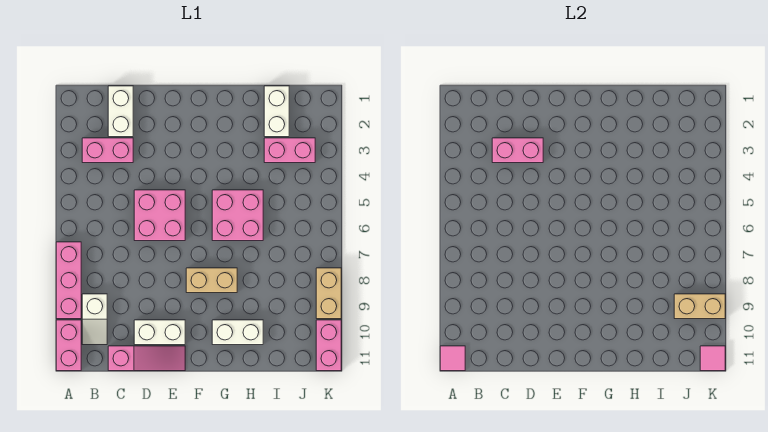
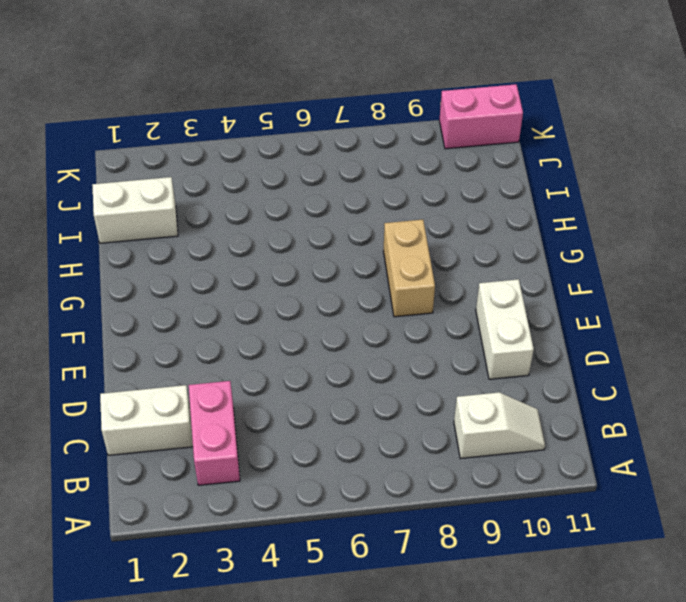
none -> pink 1x3 brick [56,242,81,319]
none -> pink 1x2 brick [56,320,81,371]
none -> pink 1x3 slope [108,346,185,371]

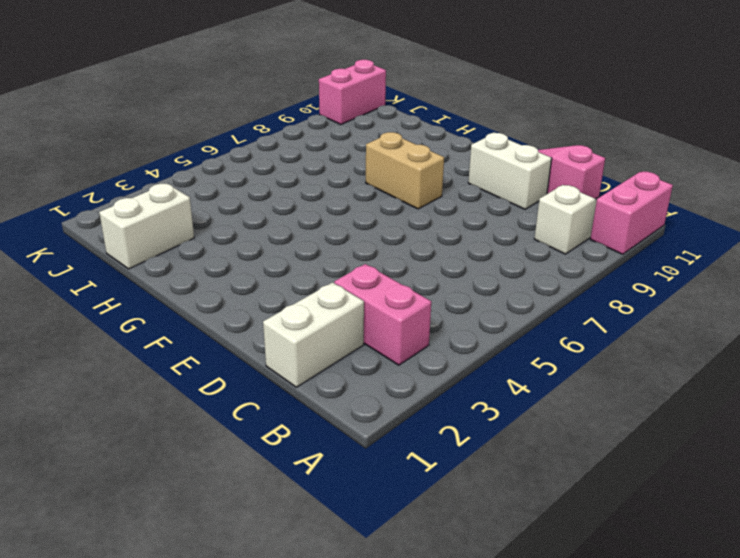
none -> pink 1x3 brick [56,242,81,319]
none -> pink 2x2 brick [134,190,185,241]
none -> pink 2x2 brick [212,190,263,241]

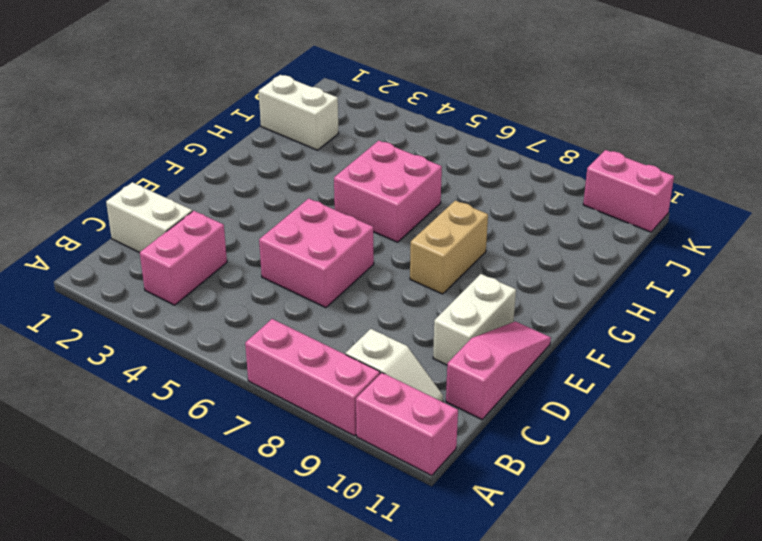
none -> white 1x2 brick [212,320,263,345]
none -> pink 1x2 brick [264,138,315,163]
none -> tan 1x2 brick [316,268,341,319]

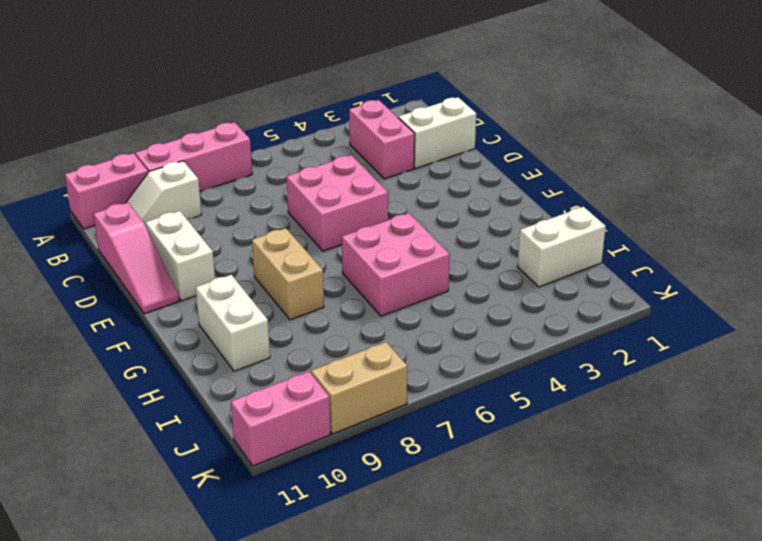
none -> pink 1x2 brick [264,138,315,163]
none -> pink 1x1 tile [440,346,465,371]
none -> pink 1x2 brick [492,138,543,163]

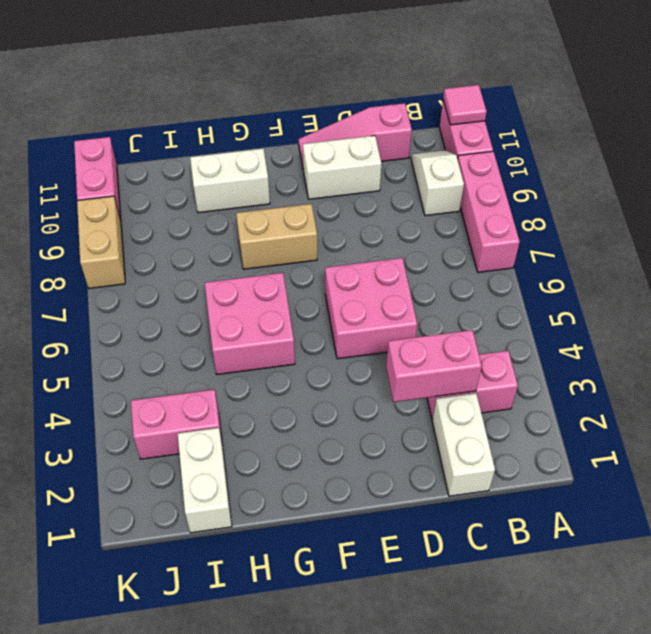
none -> tan 1x2 brick [674,294,725,319]
none -> pink 1x1 tile [700,346,725,371]

